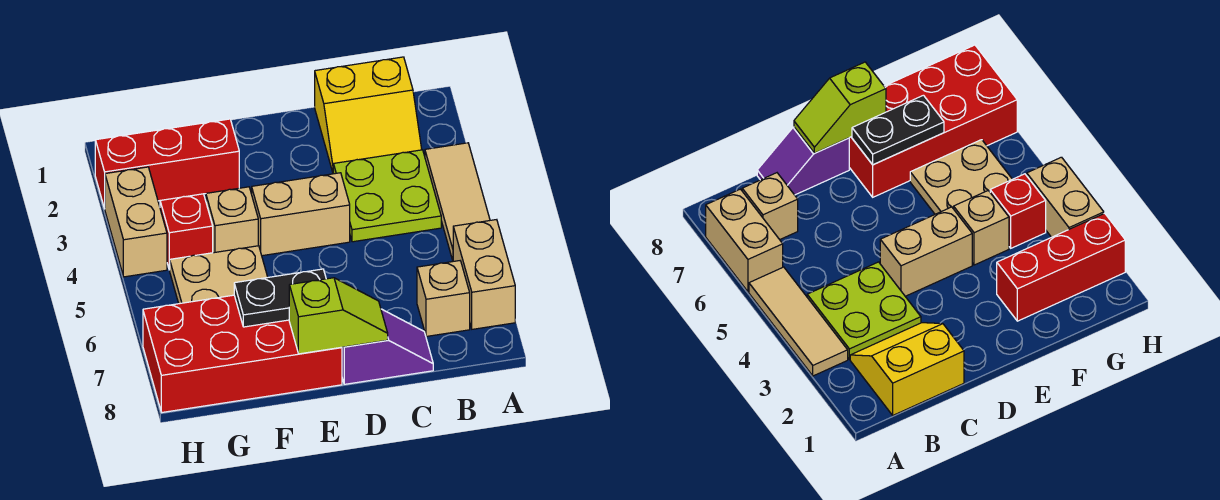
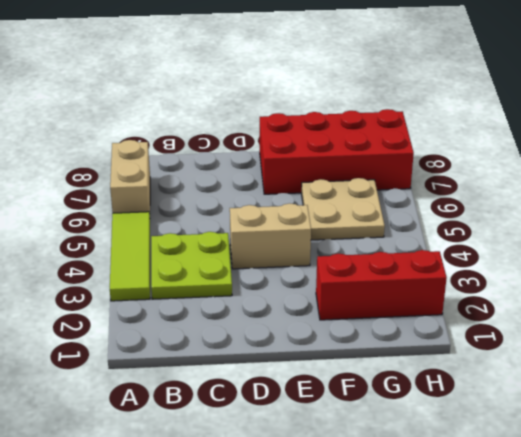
lime 1x3 tile [110,212,150,301] -> tan 1x3 tile [425,143,490,260]
none -> yellow 2x2 slope [315,57,422,172]
none -> tan 1x1 brick [417,261,470,336]
none -> purple 1x2 slope [342,309,433,384]

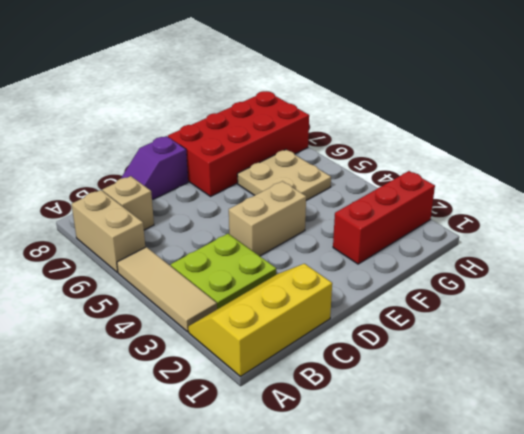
yellow 2x3 slope [188,264,332,377] -> yellow 2x2 slope [315,57,422,172]
none -> tan 1x1 brick [206,187,258,253]
none -> red 1x1 brick [160,194,213,270]
none -> tan 1x2 brick [105,167,167,277]

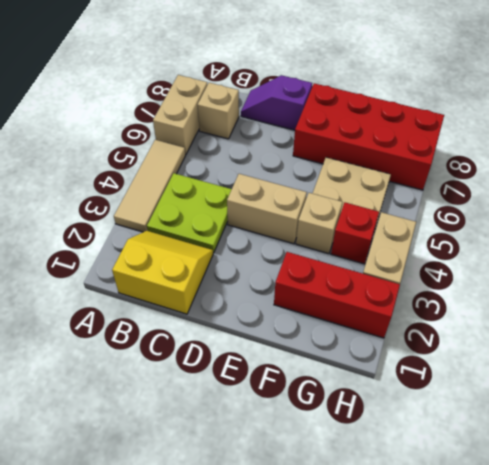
none -> lime 1x2 slope [289,278,388,354]
none -> black 1x2 plate [234,269,326,327]

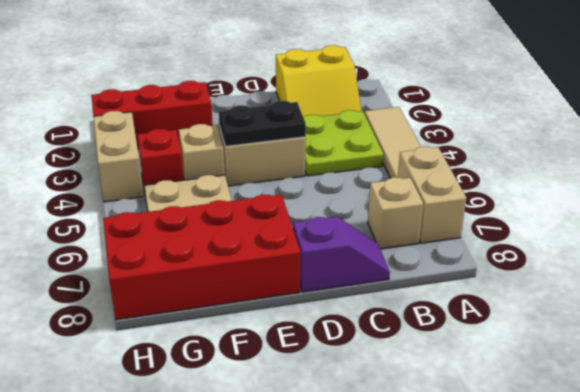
black 1x2 plate [219,101,306,146] -> black 1x2 plate moved to [234,269,326,327]
none -> lime 1x2 slope [289,278,388,354]

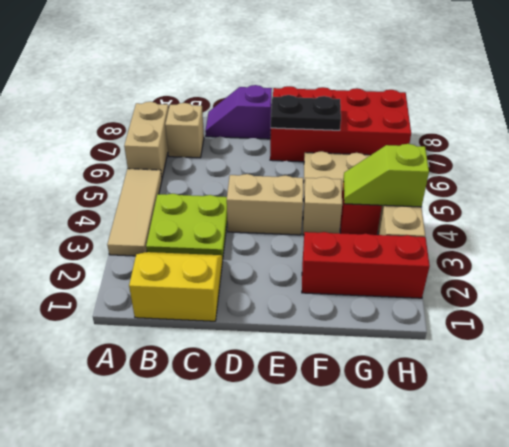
lime 1x2 slope [343,144,429,207] -> lime 1x2 slope moved to [289,278,388,354]

